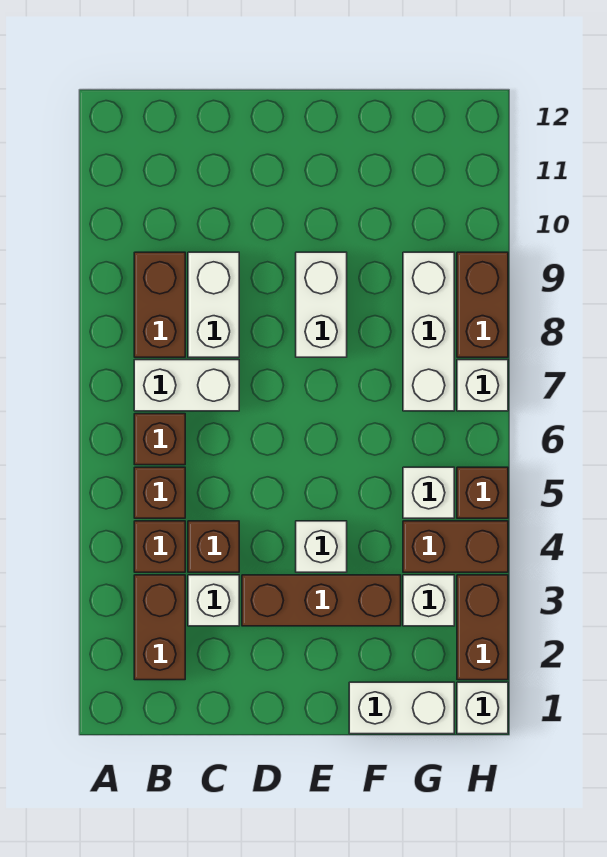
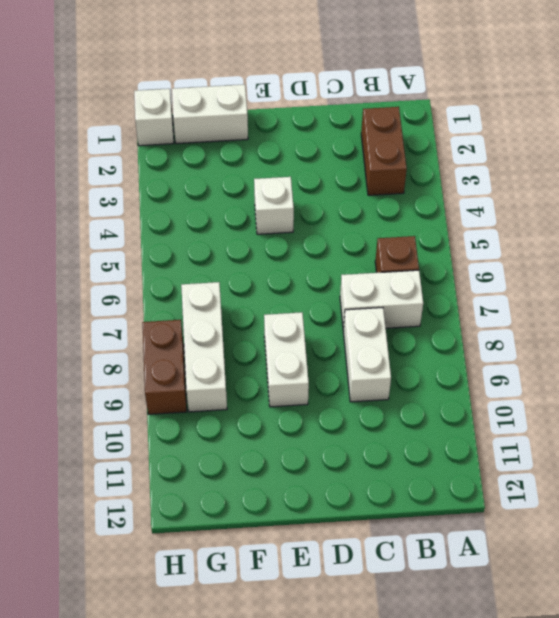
none -> brown 1x1 brick [134,521,185,572]
none -> brown 1x1 brick [134,467,185,518]
none -> brown 1x2 brick [134,252,185,357]

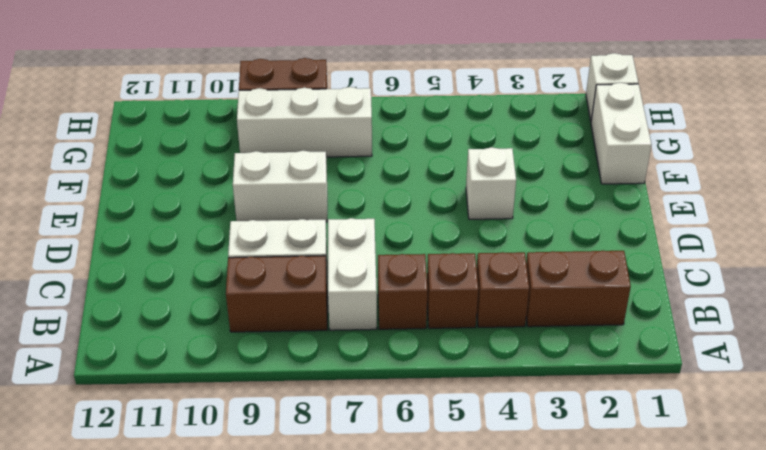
none -> white 1x1 brick [188,575,239,626]
none -> brown 1x1 brick [188,521,239,572]
none -> brown 1x3 brick [242,575,401,626]

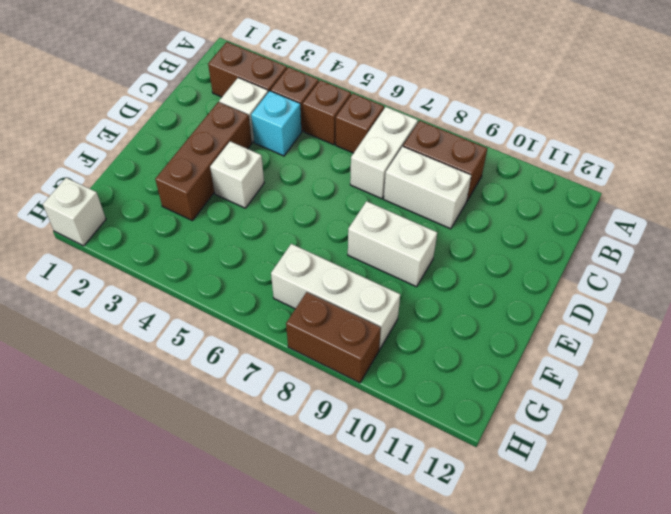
cyan 1x1 brick [251,91,302,156] -> brown 1x1 brick [188,521,239,572]
none -> white 1x2 brick [349,682,454,734]
none -> white 1x1 brick [403,575,454,626]
none -> brown 1x2 brick [403,521,508,572]

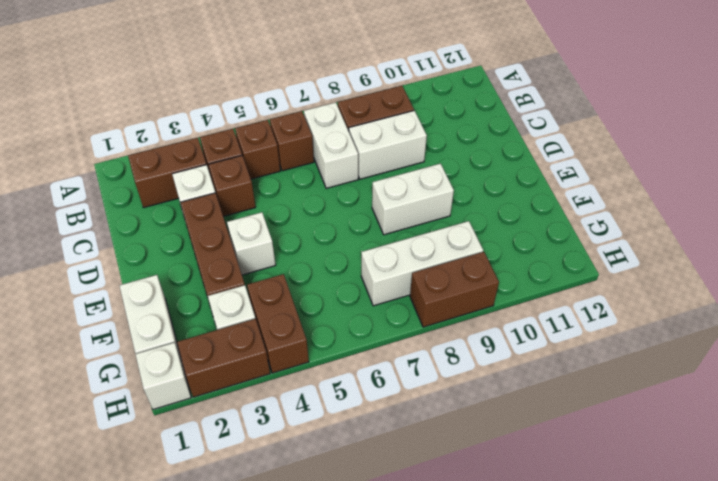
none -> white 1x1 brick [403,467,454,518]
none -> brown 1x1 brick [457,467,508,518]
none -> white 1x1 brick [457,360,508,411]

